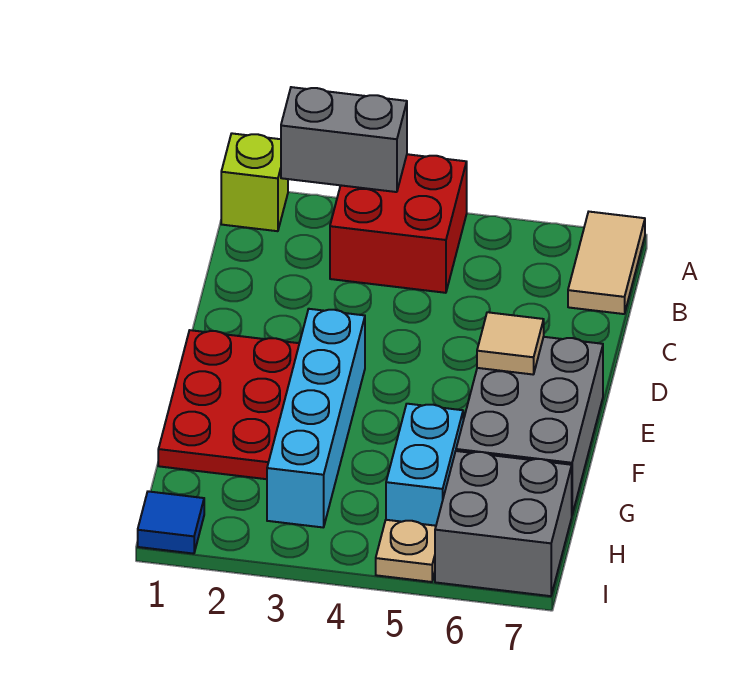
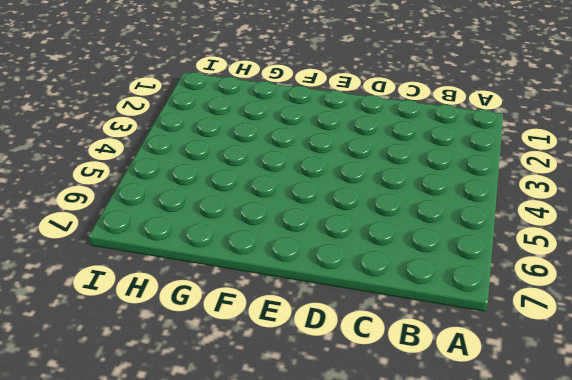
none -> lime 1x1 brick [221,133,288,231]
none -> red 2x2 brick [330,154,467,293]
none -> tan 1x2 tile [568,212,645,314]

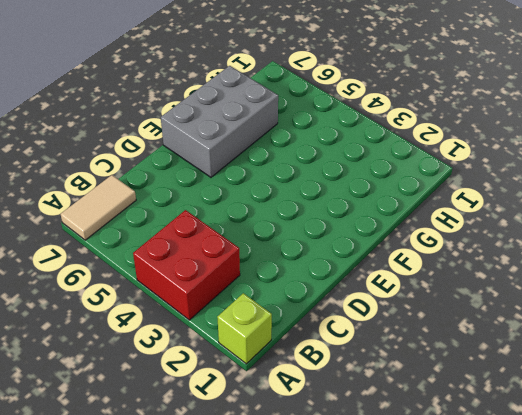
none -> red 2x3 plate [158,330,299,479]
none -> cyan 1x4 brick [267,309,365,527]
none -> cyan 1x2 brick [386,404,463,526]

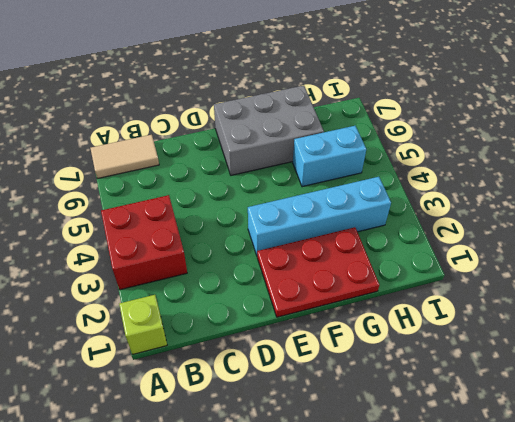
none -> grey 2x2 brick [435,451,572,596]
none -> blue 1x1 tile [138,491,204,554]
none -> tan 1x1 plate [376,520,436,582]

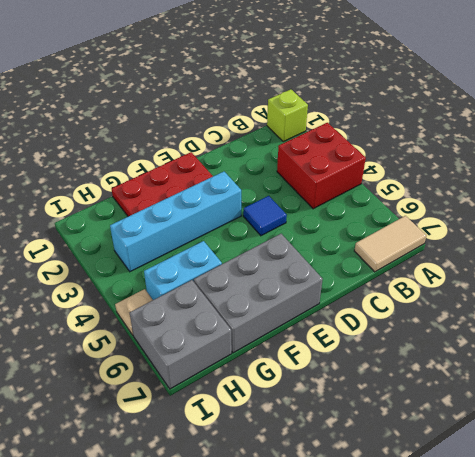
blue 1x1 tile [243,196,287,236] -> blue 1x1 tile moved to [138,491,204,554]
none -> grey 1x2 brick [281,87,407,192]
none -> tan 1x1 tile [477,312,544,374]

